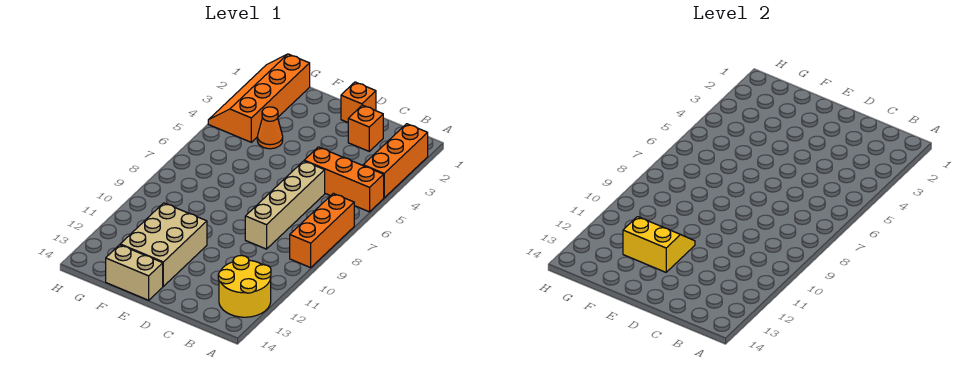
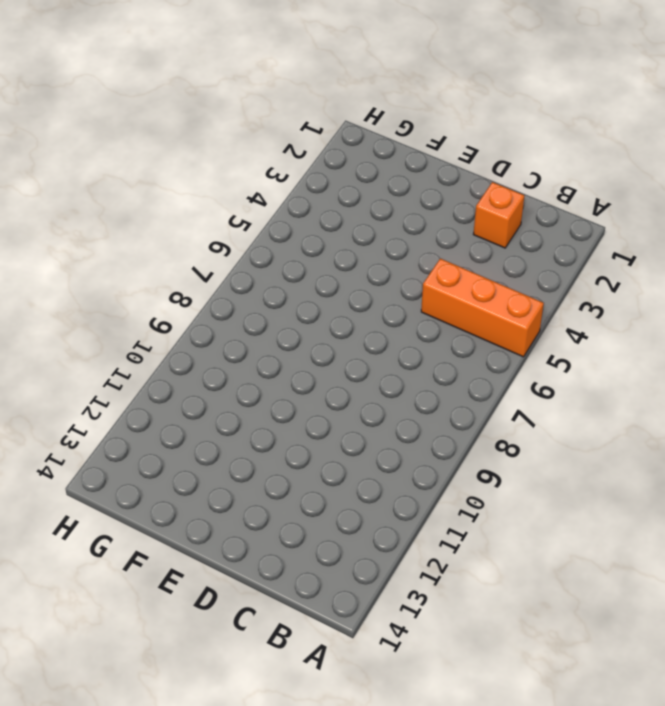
none -> orange 1x3 brick [363,124,428,198]
none -> orange 1x3 brick [290,193,354,268]
none -> yellow 2x2 round brick [218,255,271,317]

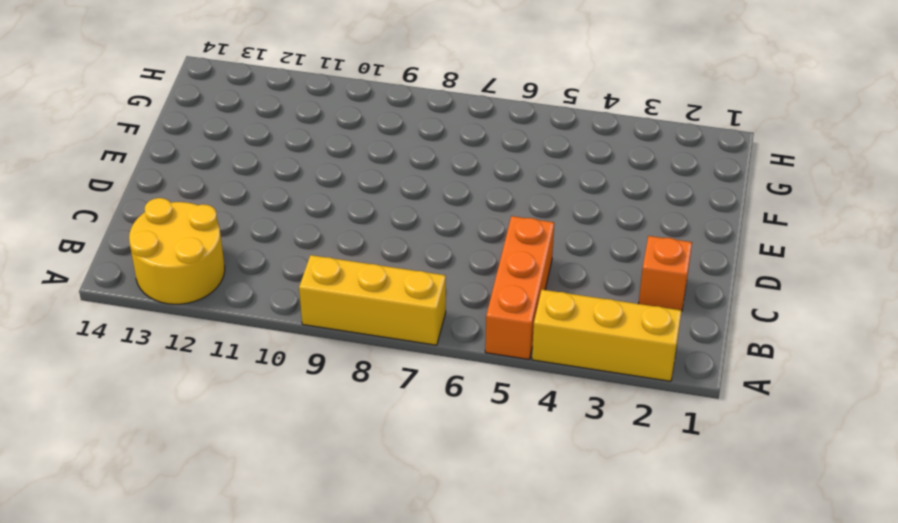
yellow 1x3 brick [532,290,682,381] -> orange 1x3 brick [363,124,428,198]
yellow 1x3 brick [299,255,446,345] -> orange 1x3 brick [290,193,354,268]
none -> tan 1x4 brick [245,161,325,249]
none -> orange 1x1 brick [341,82,376,122]
none -> tan 2x3 brick [120,203,207,286]

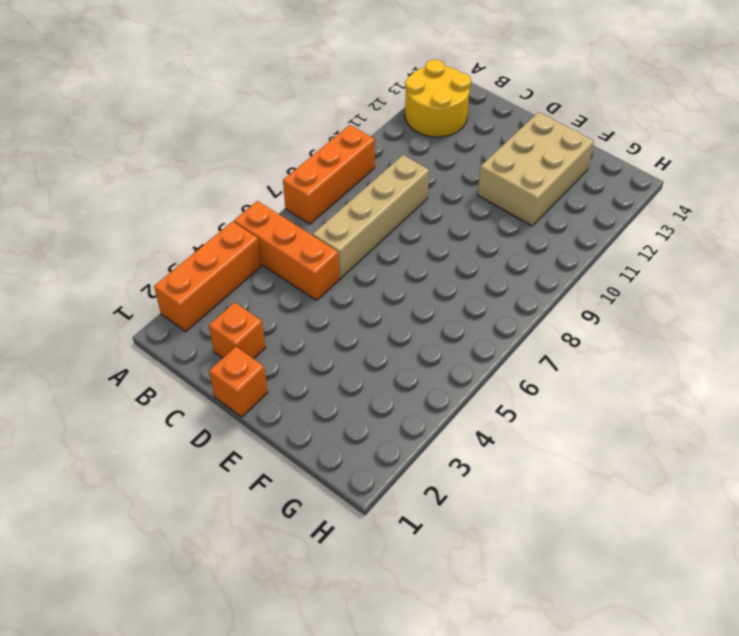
none -> tan 1x2 brick [106,245,163,300]
none -> orange 1x1 cone [257,107,283,149]
none -> orange 2x4 slope [208,54,310,142]

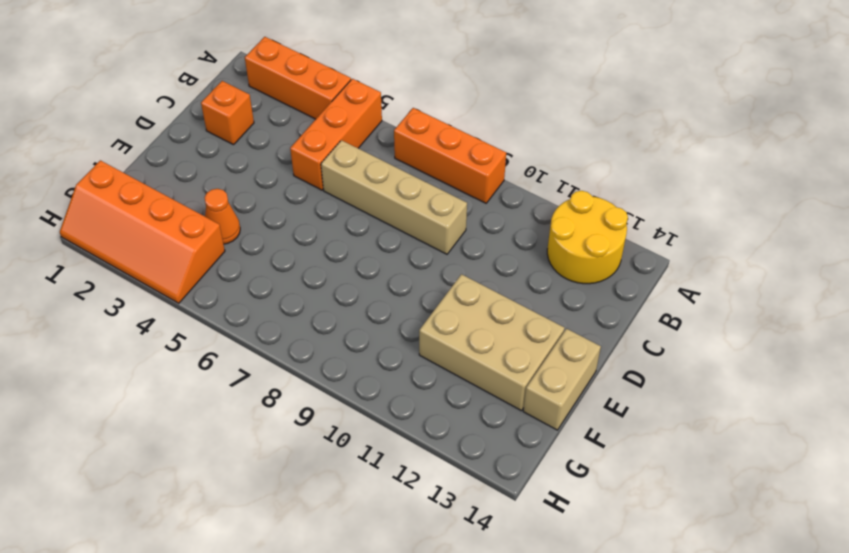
none -> orange 1x1 brick [341,82,376,122]
none -> yellow 2x2 slope [623,217,695,272]

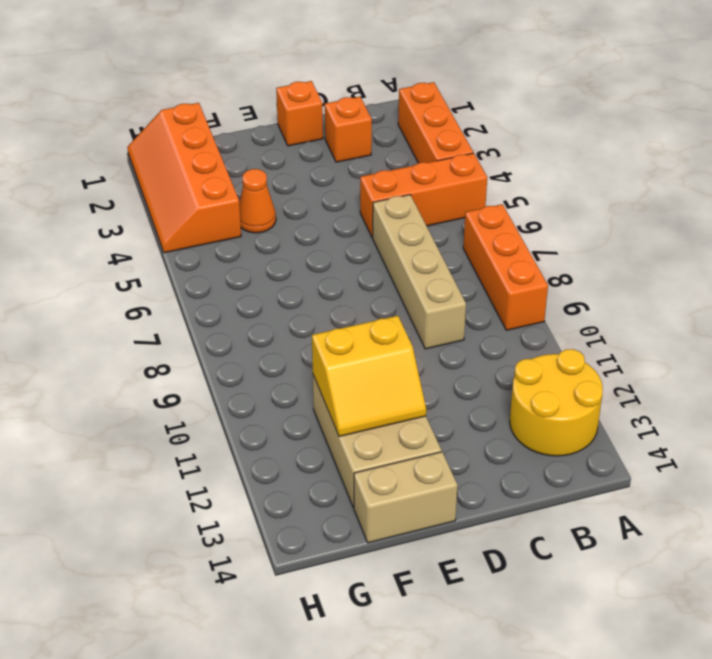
yellow 2x2 slope [312,316,426,437] -> yellow 2x2 slope turned to [623,217,695,272]

